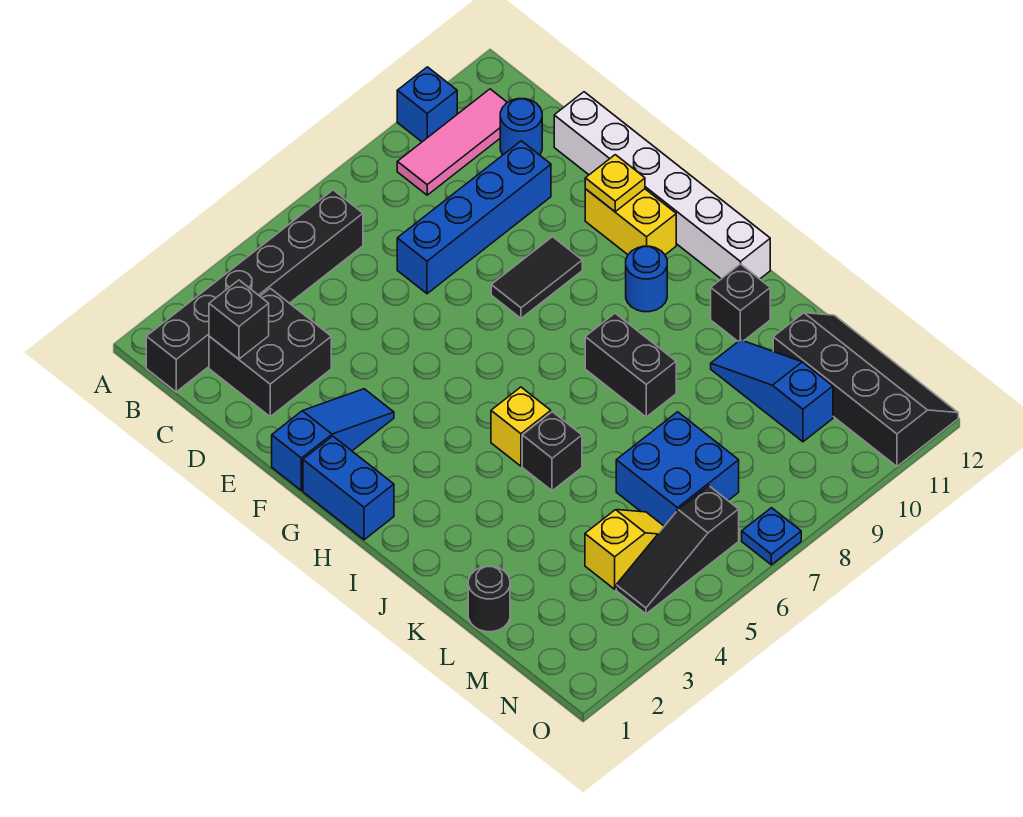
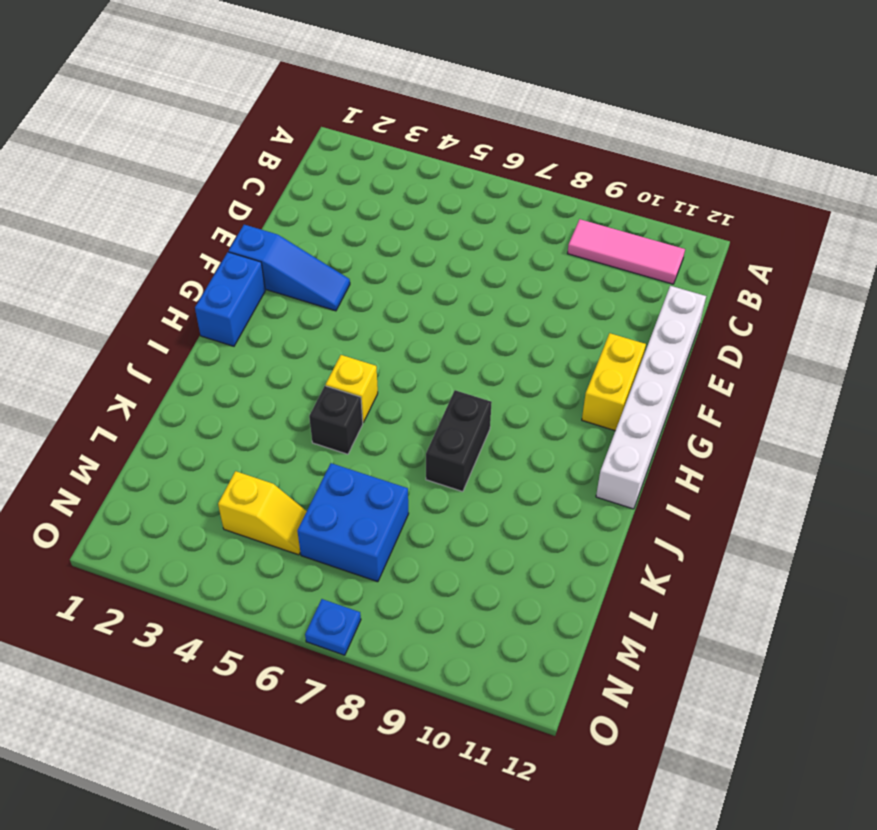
none -> blue 1x1 brick [397,67,457,142]
none -> black 1x6 brick [146,190,363,392]
none -> black 2x2 brick [209,288,331,417]

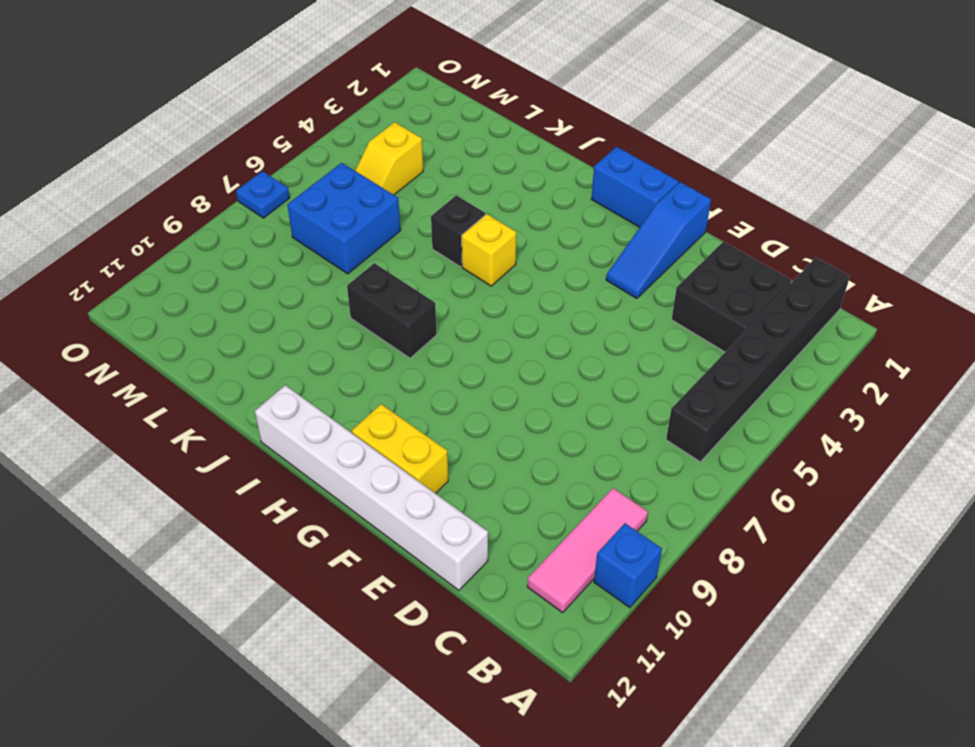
none -> blue 1x1 round brick [500,99,542,155]
none -> blue 1x4 brick [397,141,551,294]
none -> black 1x2 tile [491,237,582,318]

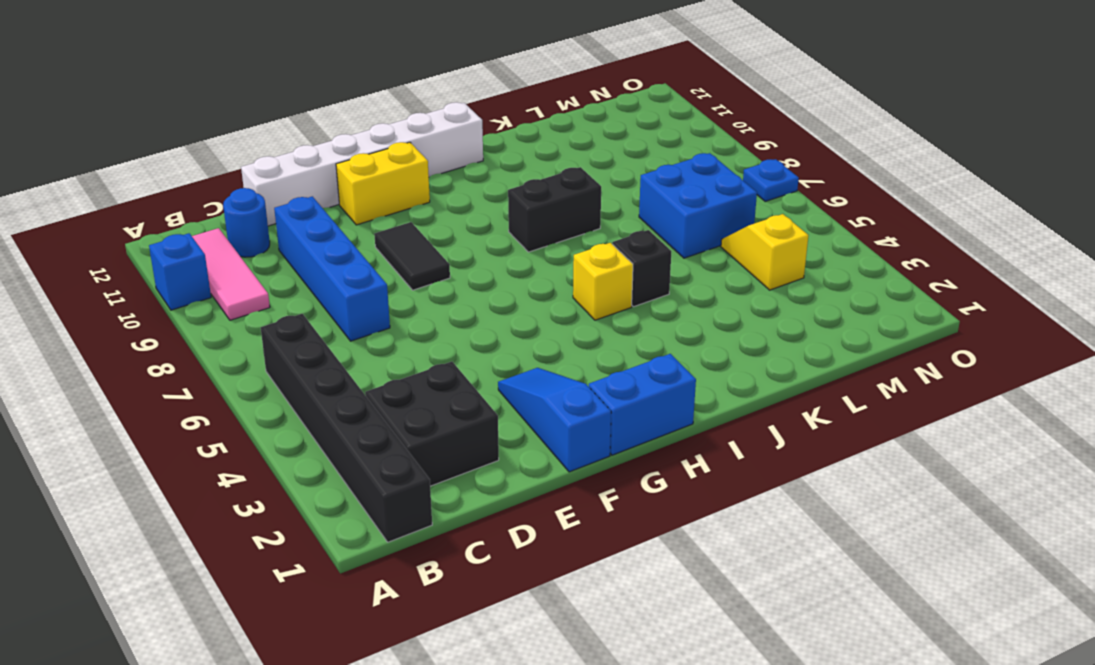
none -> blue 1x1 round brick [626,246,667,312]
none -> black 1x1 brick [711,264,770,341]
none -> blue 1x3 slope [711,340,833,442]

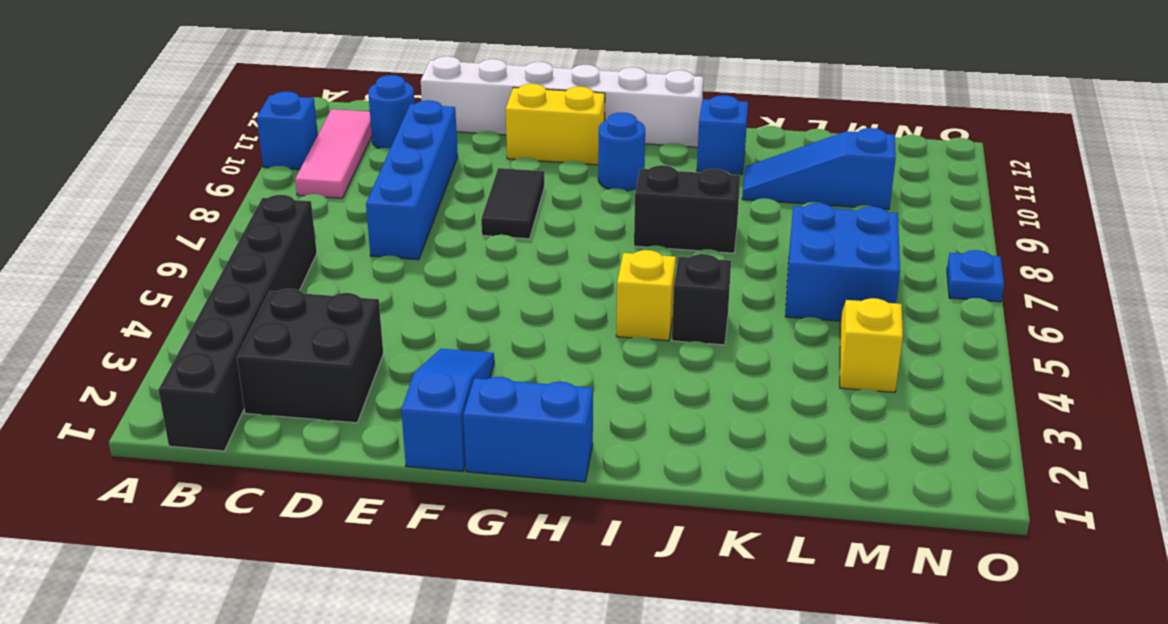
blue 1x1 brick [697,95,748,174] -> black 1x1 brick [711,264,770,341]
none -> black 1x1 round brick [468,566,510,632]
none -> black 2x4 slope [773,313,958,466]
none -> black 1x3 slope [616,486,739,614]

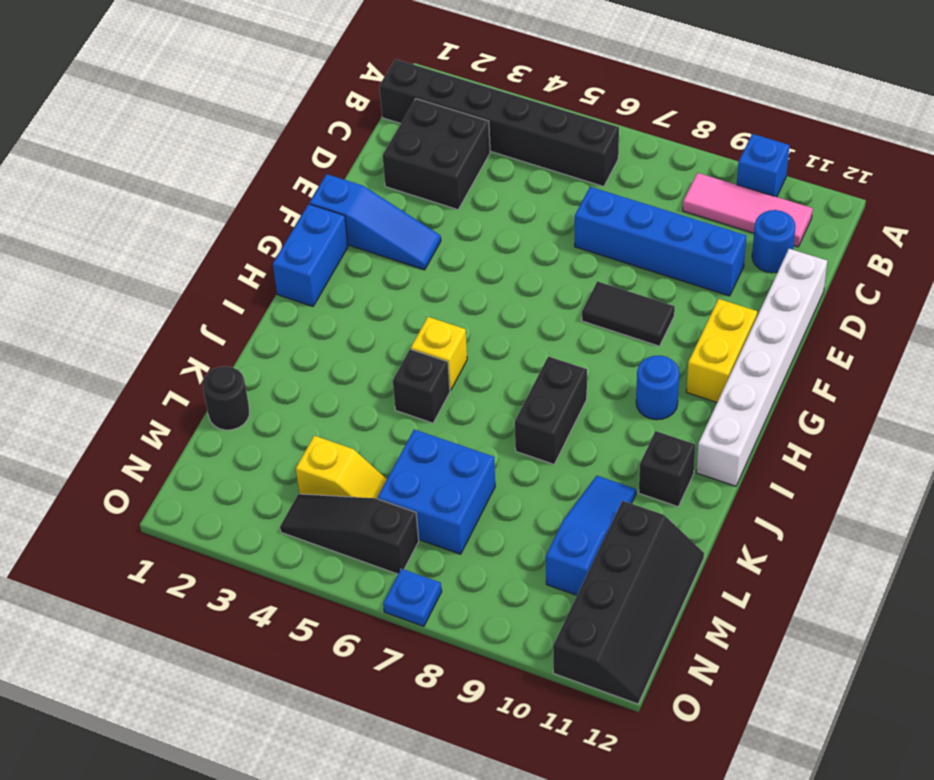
none -> black 1x1 brick [209,280,269,359]
none -> yellow 1x1 plate [585,155,645,212]

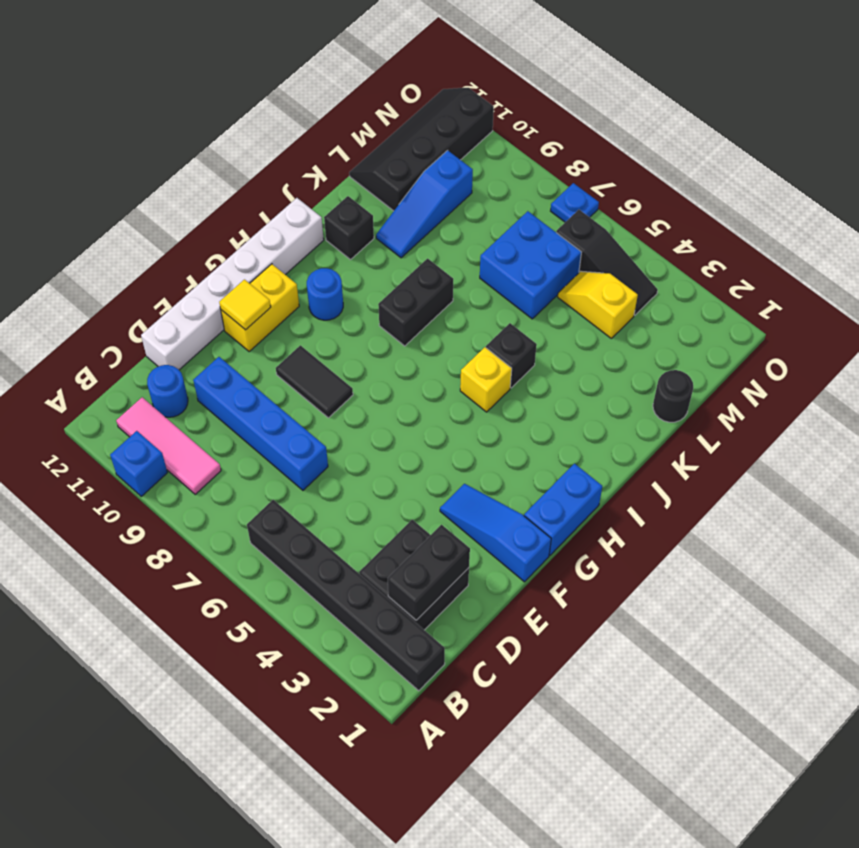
black 1x2 brick [388,525,470,620] -> black 1x1 brick [209,280,269,359]
yellow 1x1 tile [219,280,271,330] -> yellow 1x1 plate [585,155,645,212]

